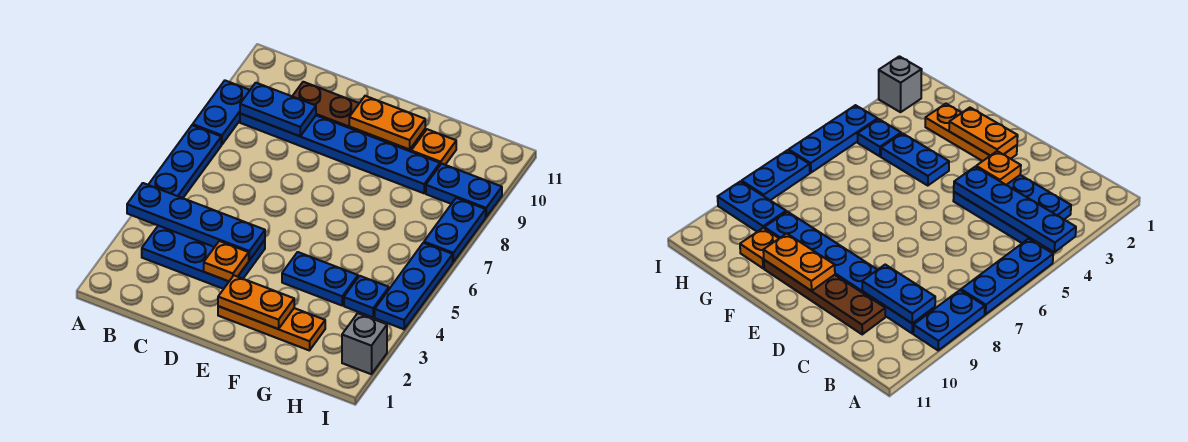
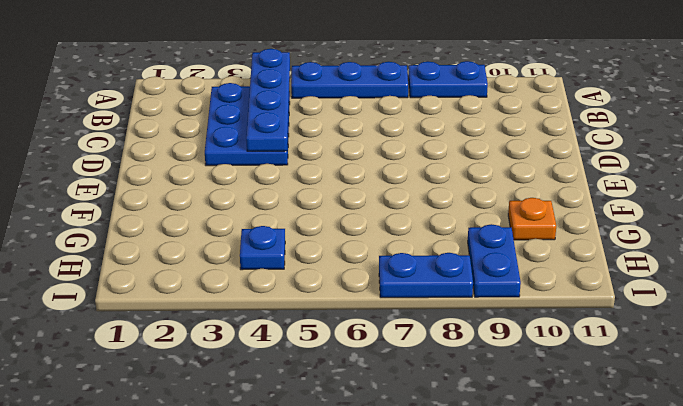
none -> blue 1x6 plate [240,114,440,193]
none -> brown 1x4 plate [292,82,425,152]
none -> orange 1x3 plate [218,306,325,351]

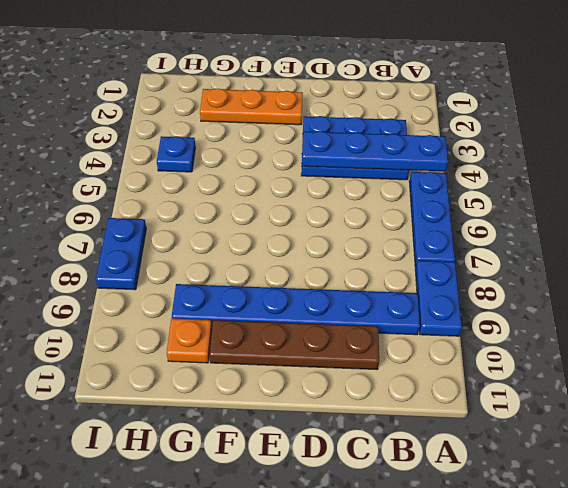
none -> blue 1x2 plate [282,252,358,305]
none -> blue 1x2 plate [426,164,502,217]
none -> grey 1x1 brick [342,313,387,374]

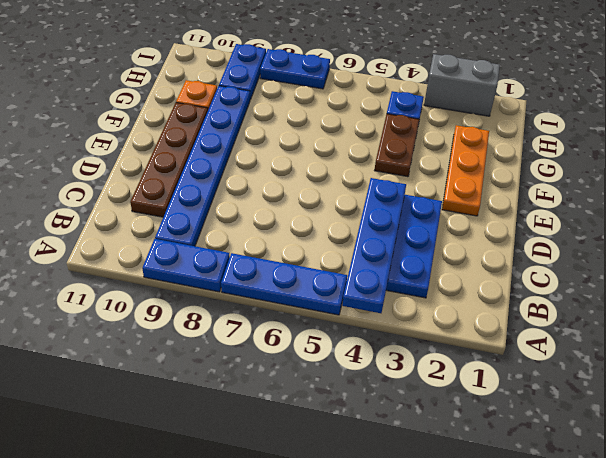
brown 1x2 plate [375,114,419,177] -> blue 1x2 plate [282,252,358,305]
grey 1x2 brick [424,54,500,116] -> grey 1x1 brick [342,313,387,374]
none -> blue 1x3 plate [375,243,453,329]
none -> blue 1x2 plate [240,83,316,136]
none -> orange 1x1 plate [204,241,249,281]

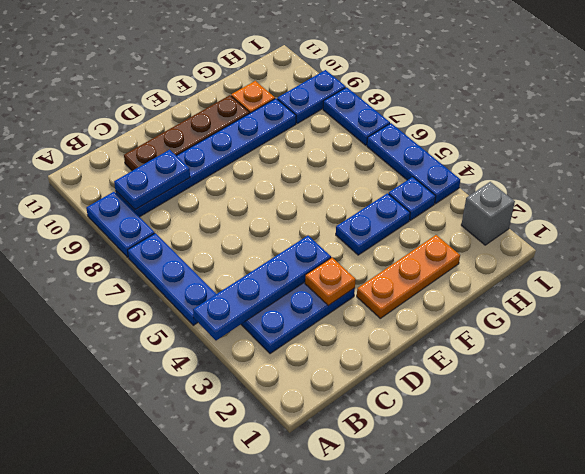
none -> orange 1x2 plate [218,275,294,329]
none -> orange 1x2 plate [349,96,425,149]

